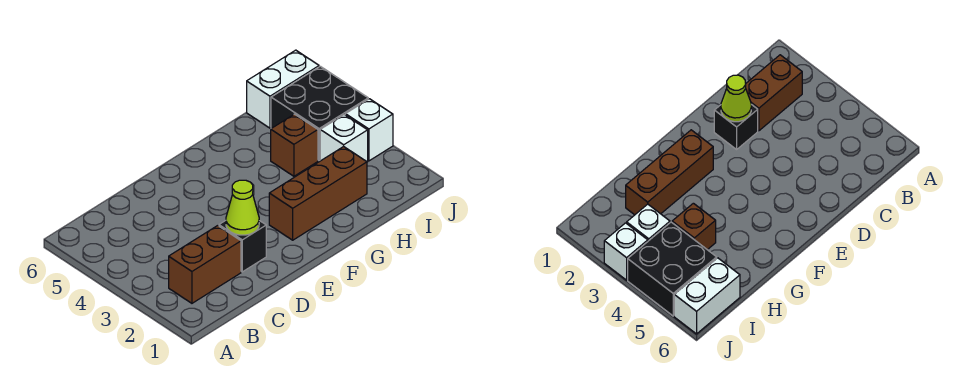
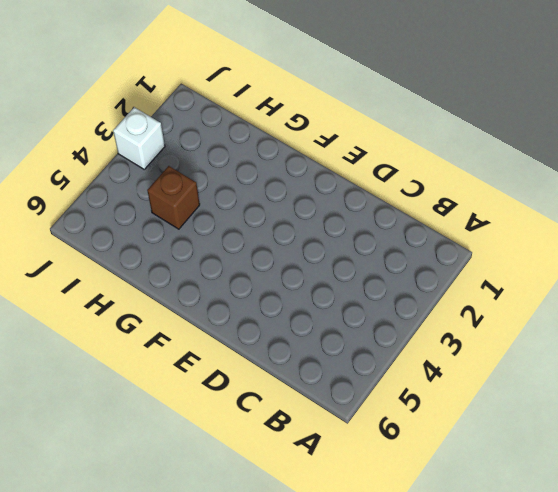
none -> brown 1x2 brick [169,226,241,303]
none -> black 1x1 brick [219,221,266,272]

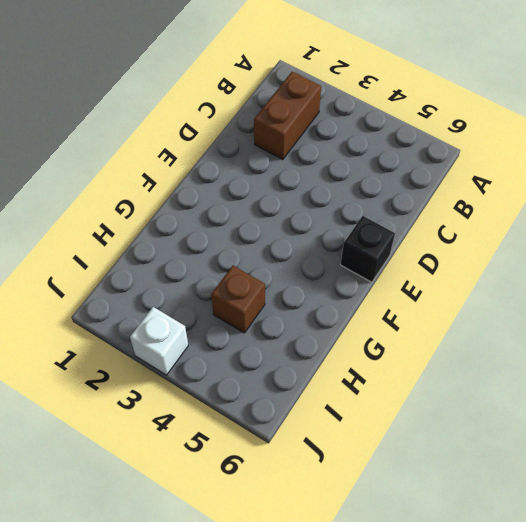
black 1x1 brick [341,216,395,282] -> black 1x1 brick moved to [219,221,266,272]
none -> brown 1x3 brick [269,147,367,240]
none -> white 1x1 brick [320,115,368,162]

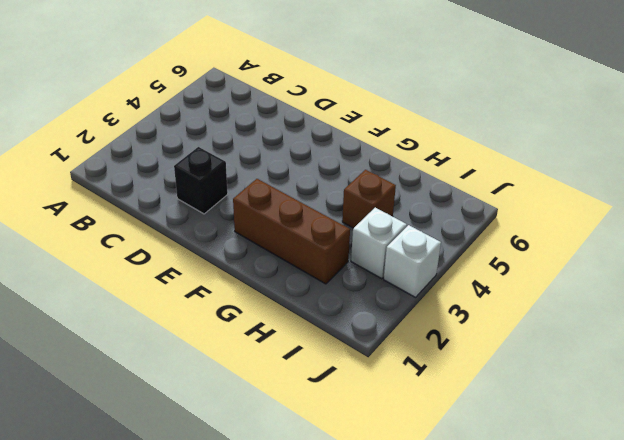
none -> brown 1x2 brick [169,226,241,303]
none -> black 2x2 brick [271,66,368,160]

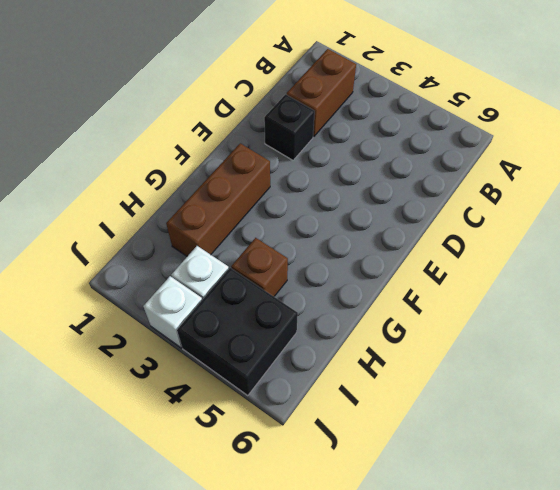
none -> white 1x2 brick [247,50,319,128]
none -> lime 1x1 cone [226,180,259,235]

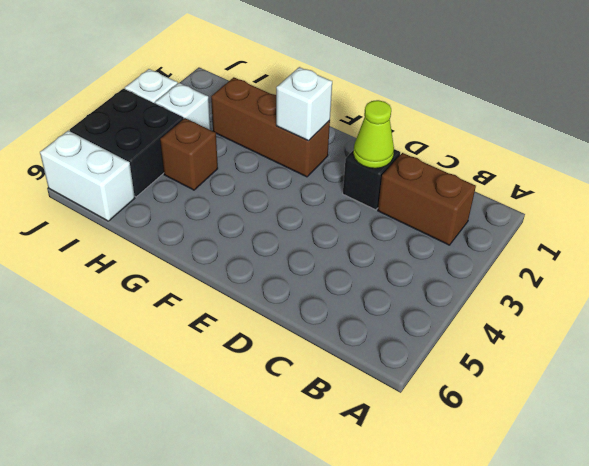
white 1x1 brick [276,67,332,141] -> none

